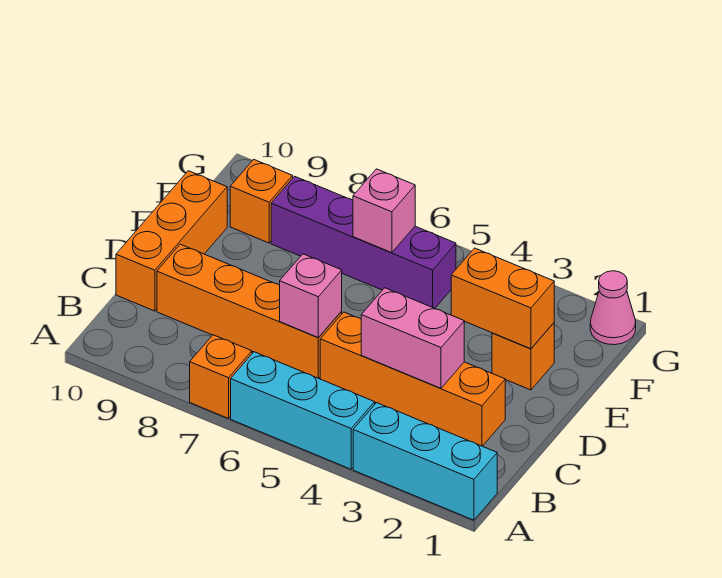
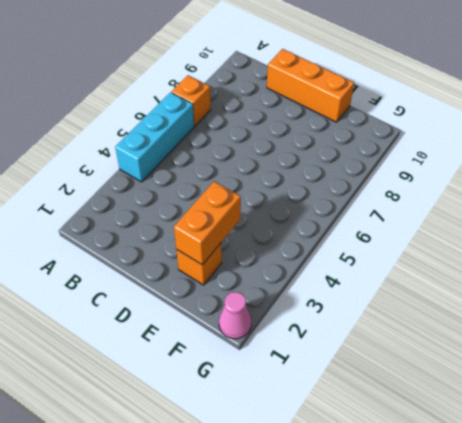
none -> cyan 1x3 brick [353,403,497,520]
none -> orange 1x4 brick [320,312,505,446]
none -> orange 1x4 brick [157,244,342,378]

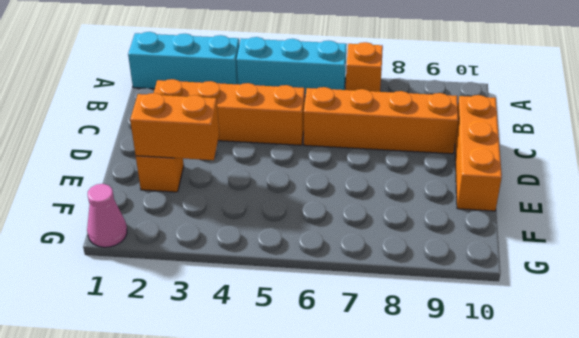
none -> purple 1x4 brick [271,176,456,308]
none -> orange 1x1 brick [230,159,293,243]
none -> pink 1x2 brick [361,288,464,388]

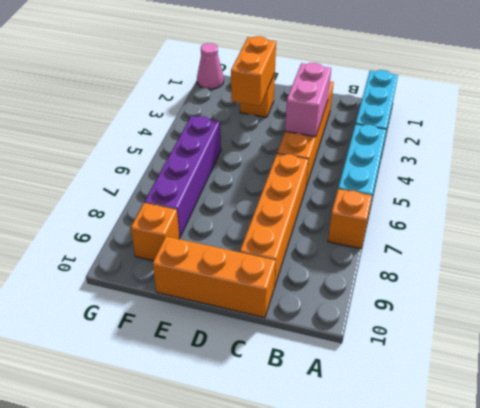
none -> pink 1x1 brick [280,254,342,338]
none -> pink 1x1 brick [353,169,415,253]

